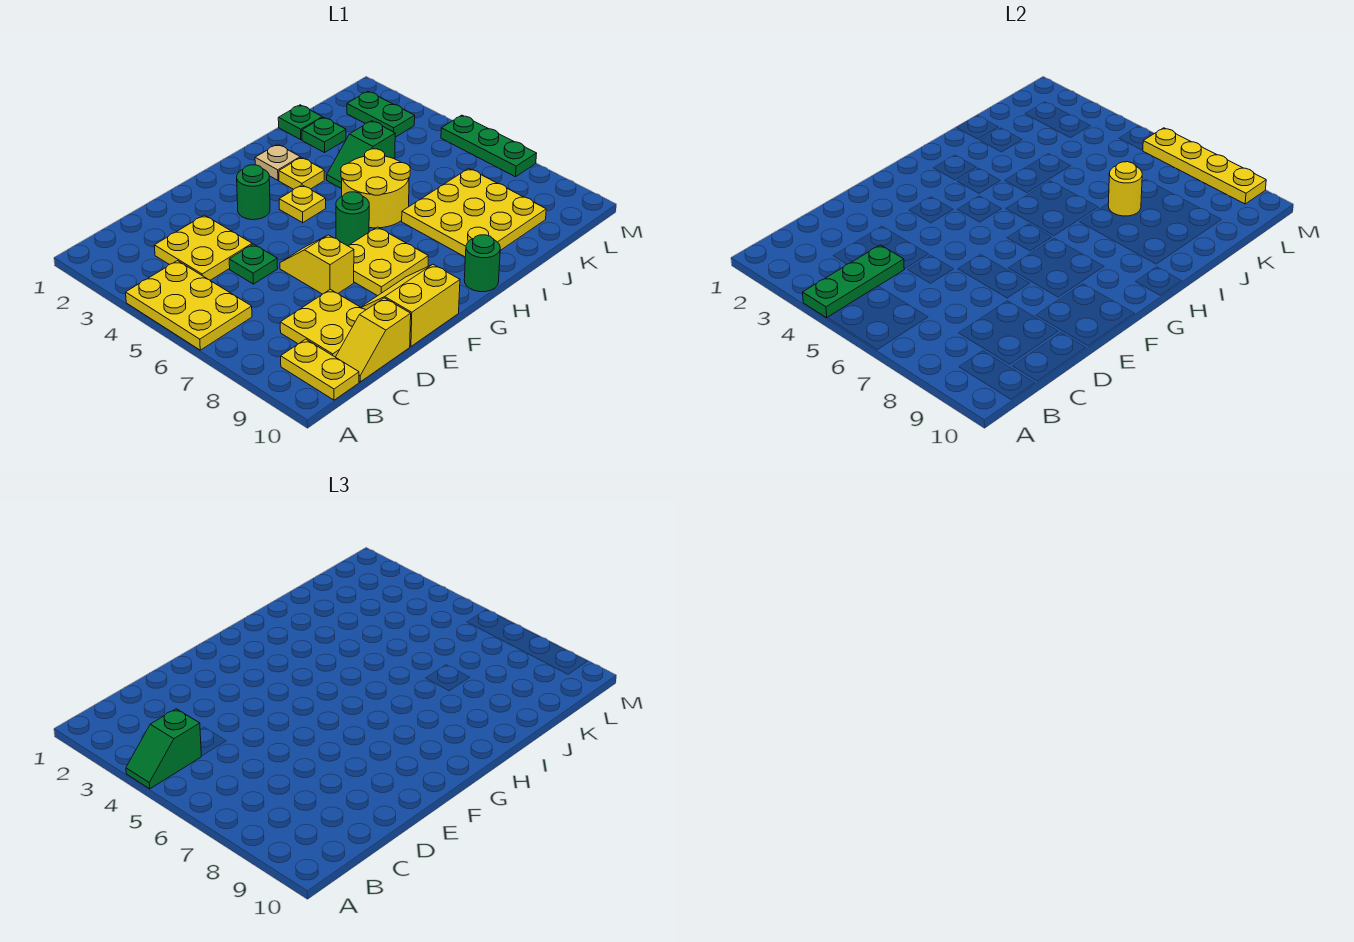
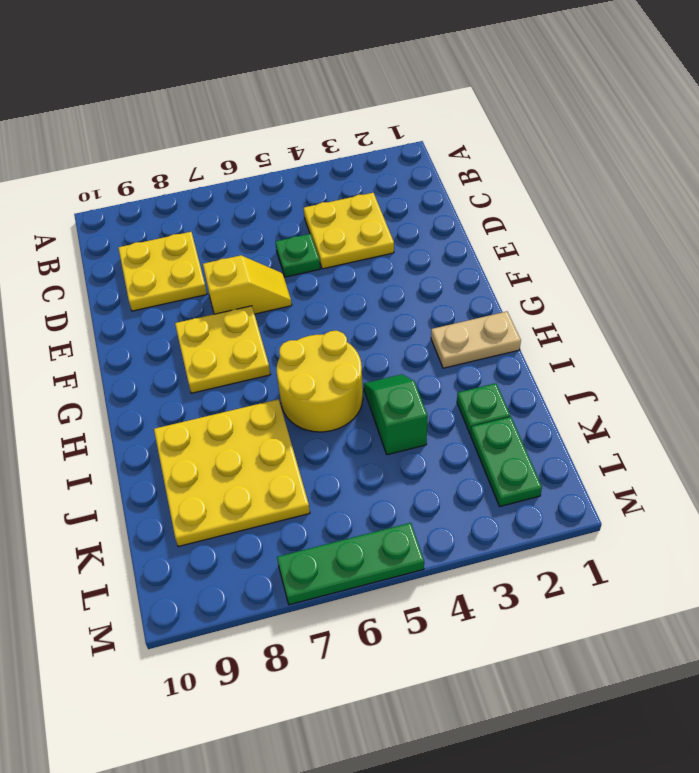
tan 1x2 plate [431,311,521,368] -> tan 1x1 plate [255,144,300,180]
green 1x2 plate [471,417,542,506] -> green 1x2 plate turned to [347,91,415,137]
none -> yellow 2x3 plate [126,261,252,350]
none -> yellow 1x2 plate [281,339,359,400]
none -> yellow 1x2 slope [336,298,411,382]

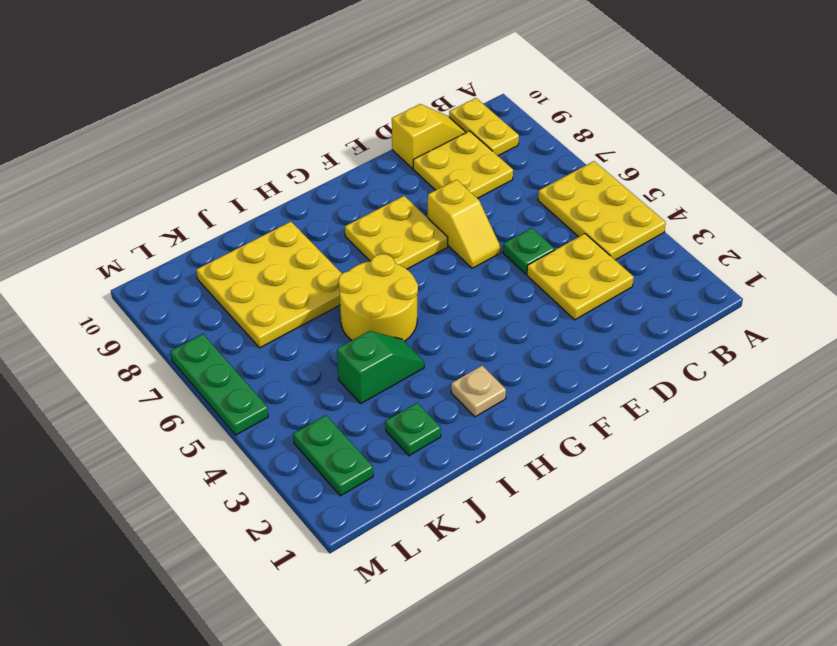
none -> yellow 2x2 slope [361,264,460,346]
none -> green 1x1 round brick [237,165,270,220]
none -> yellow 1x1 plate [279,185,326,223]

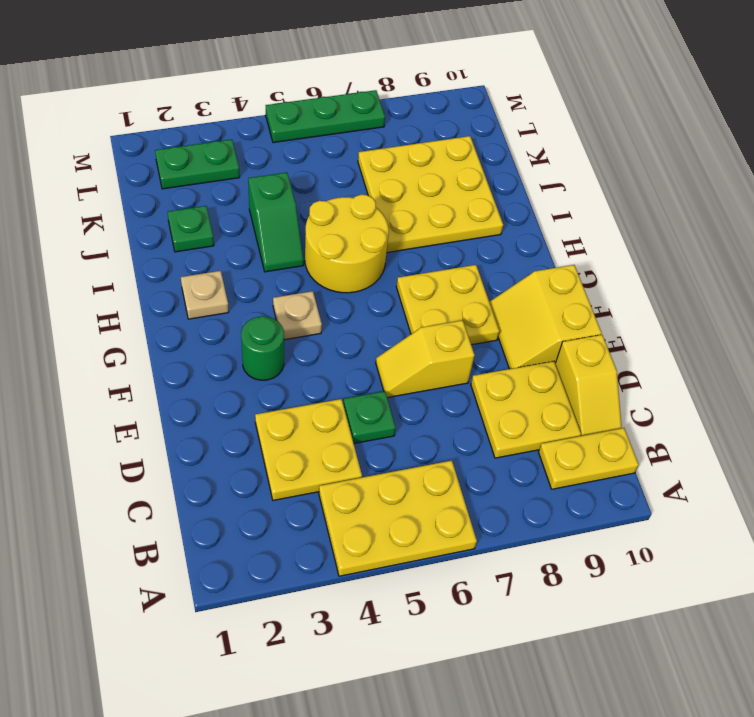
tan 1x1 plate [273,291,322,340] -> yellow 1x1 plate [279,185,326,223]
none -> green 1x1 round brick [336,192,369,246]
none -> yellow 1x1 plate [279,157,324,189]
none -> green 1x1 round brick [464,235,500,292]

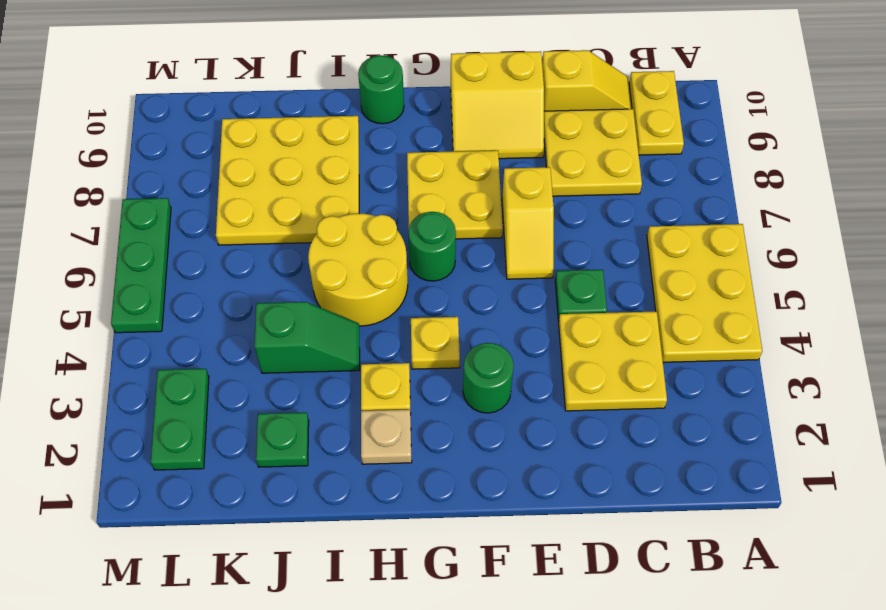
none -> green 1x1 plate [278,105,322,140]
none -> green 1x3 plate [803,245,904,318]
none -> yellow 1x1 round brick [1108,162,1142,216]

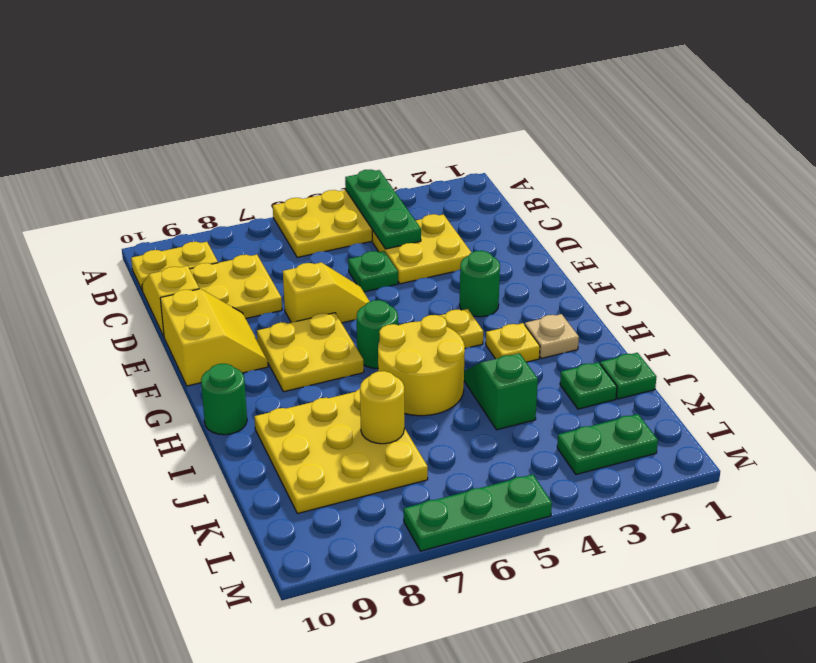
none -> yellow 1x4 plate [1143,128,1266,204]
none -> green 1x2 slope [126,709,201,789]

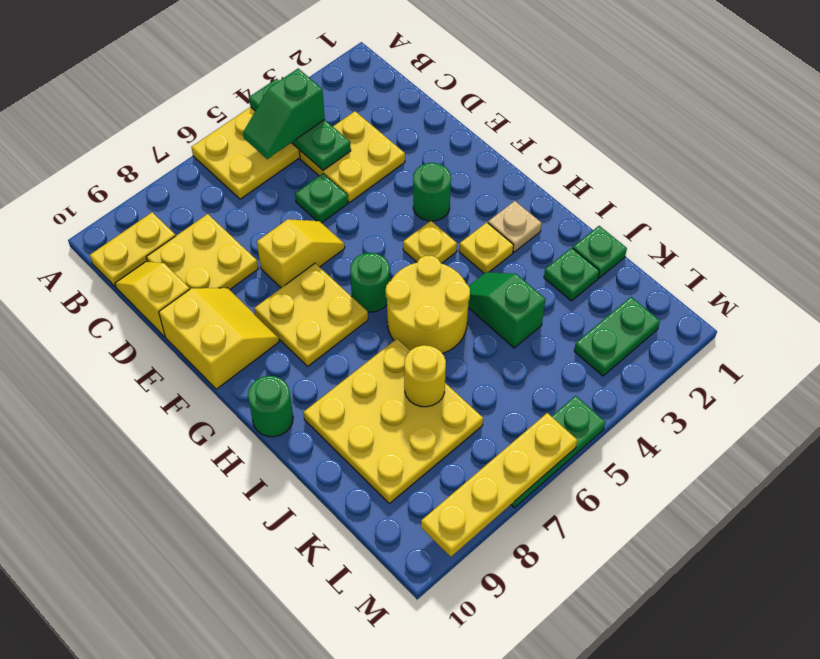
green 1x2 slope [243,69,325,159] -> green 1x2 slope turned to [126,709,201,789]

